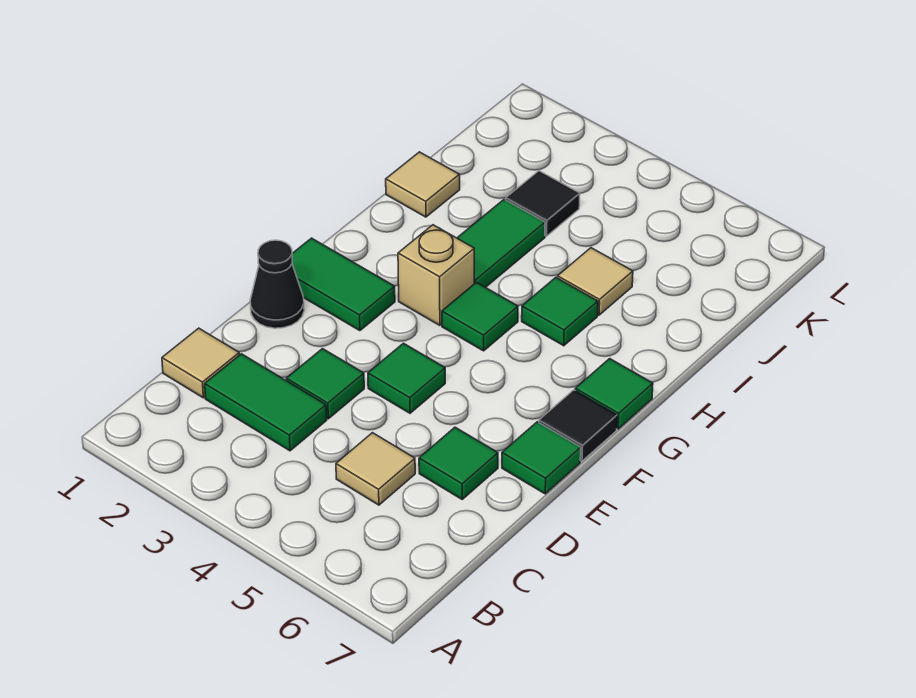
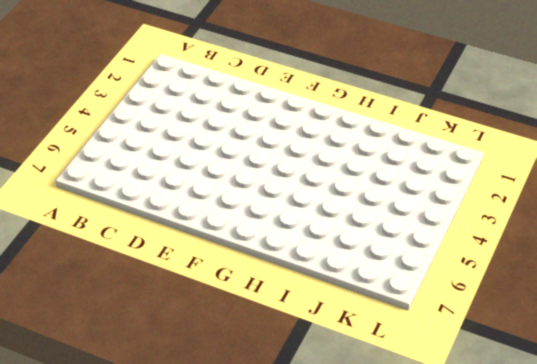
none -> tan 1x1 tile [162,328,239,398]
none -> green 1x2 tile [205,354,327,451]
none -> tan 1x1 tile [336,433,415,505]

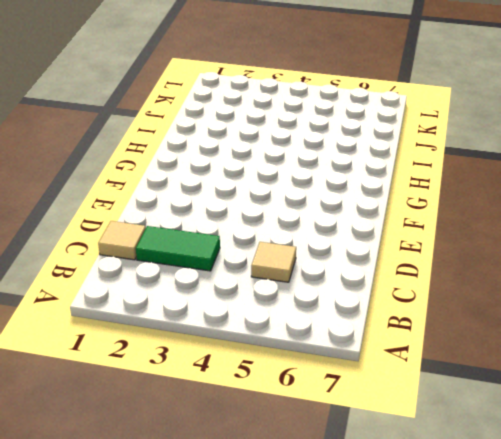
none -> green 1x1 tile [286,349,364,419]
none -> green 1x1 tile [419,427,498,499]
none -> black 1x1 cone [250,240,304,328]

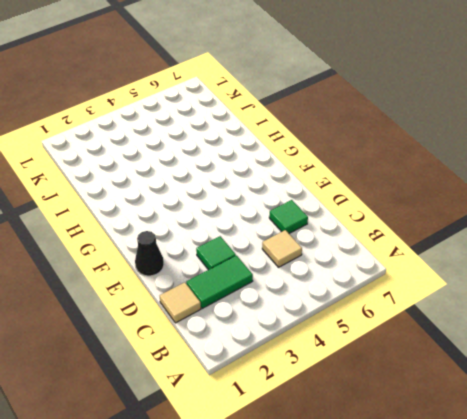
none -> green 1x1 tile [368,343,445,413]
none -> green 1x1 tile [502,422,581,494]
none -> green 1x2 tile [292,238,395,331]

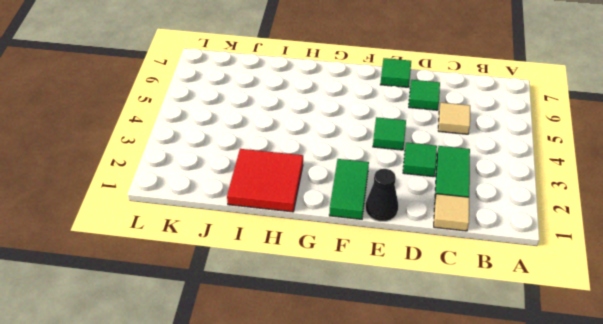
red 2x2 tile [227,149,303,212] -> tan 1x1 tile [386,152,460,217]
none -> black 1x1 tile [539,390,617,461]
none -> tan 1x1 brick [398,225,474,325]
none -> green 1x1 tile [442,283,518,351]

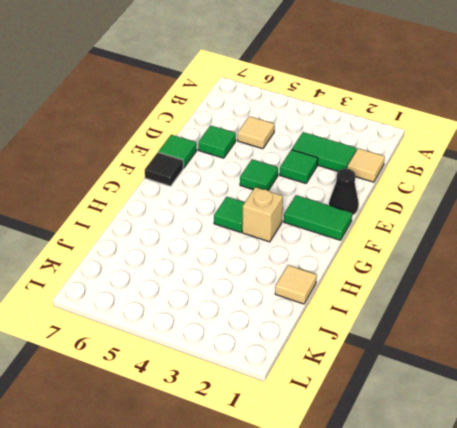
none -> green 1x1 tile [575,359,653,429]
none -> green 1x2 tile [457,199,545,288]
none -> green 1x1 tile [522,278,598,346]

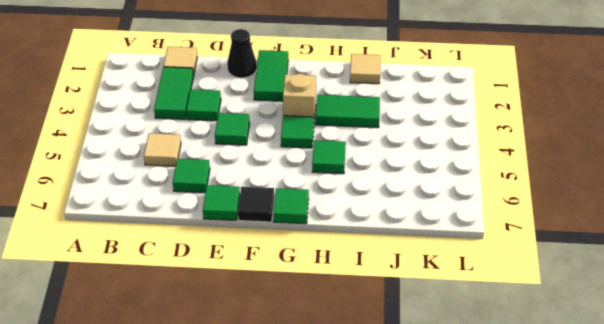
none -> tan 1x1 tile [557,248,633,315]
none -> black 1x1 tile [506,171,580,236]

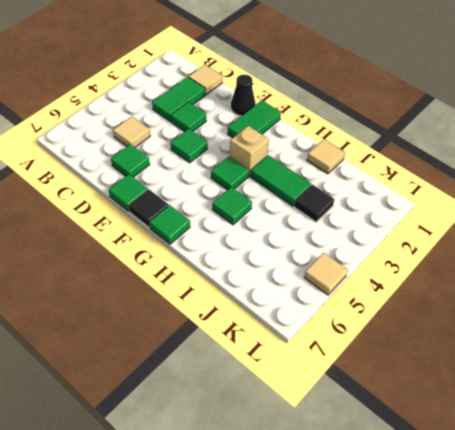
tan 1x1 tile [304,253,348,295] -> tan 1x1 tile moved to [557,248,633,315]

